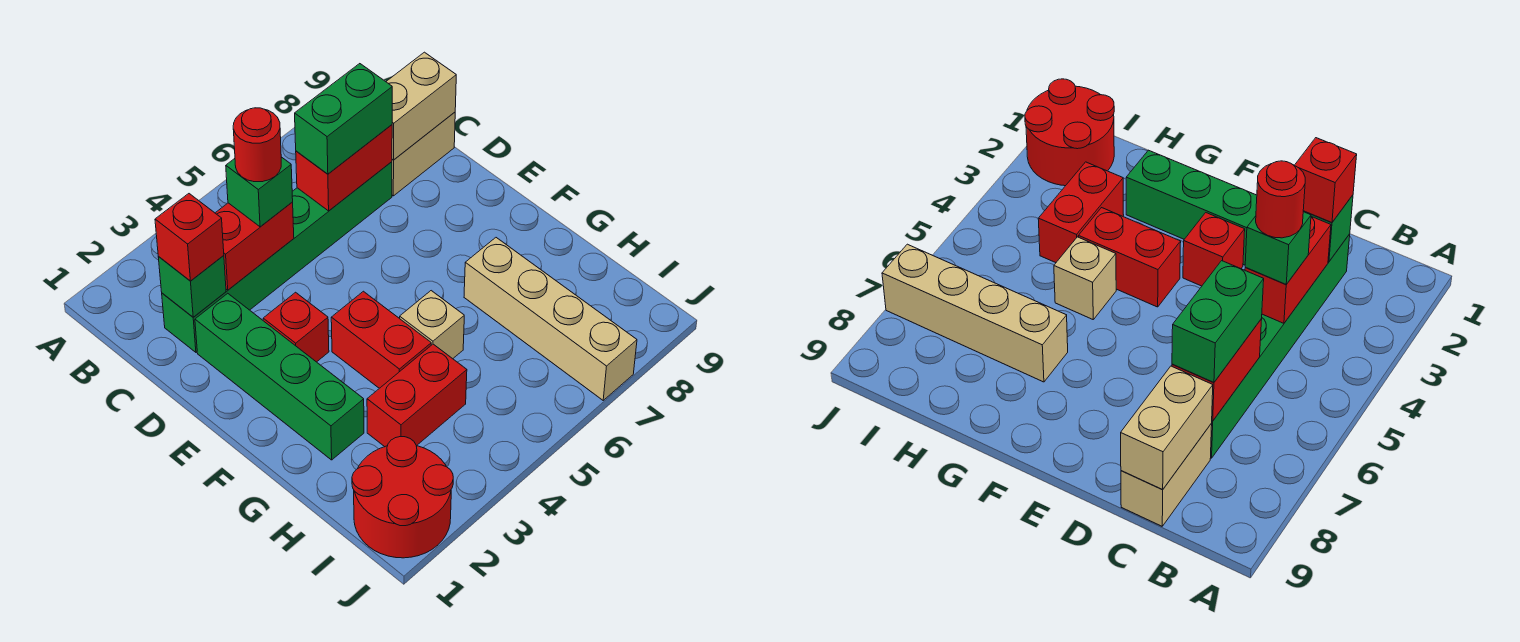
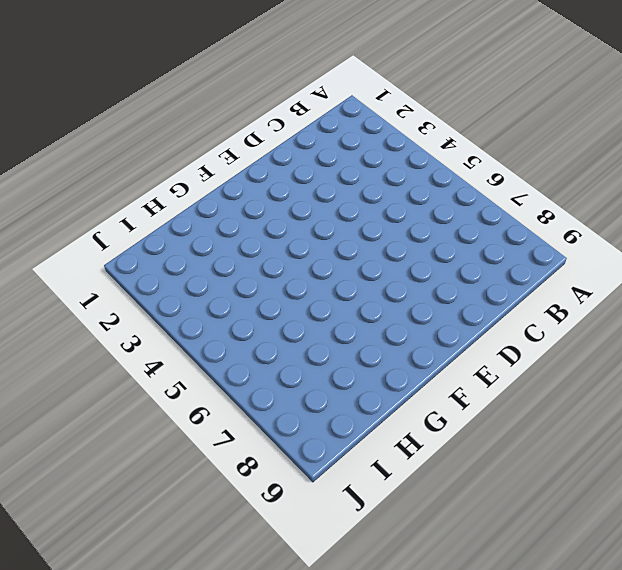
none -> green 1x6 brick [162,162,392,352]
none -> tan 1x2 brick [392,112,455,196]
none -> green 1x4 brick [195,293,364,460]

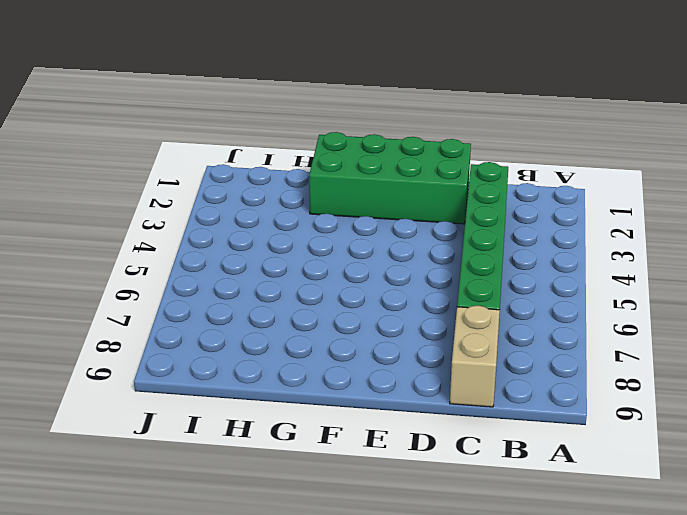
green 2x4 brick [309,132,471,224] -> green 1x4 brick [195,293,364,460]
none -> red 1x1 brick [263,292,329,362]
none -> red 1x2 brick [331,291,431,388]
none -> tan 1x1 brick [400,291,464,359]

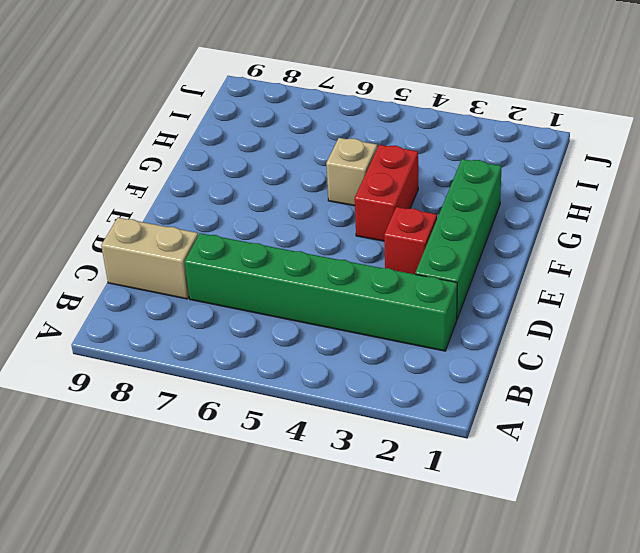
none -> tan 1x4 brick [464,238,637,400]
none -> red 1x2 brick [367,344,467,447]
none -> red 2x2 round brick [352,437,453,558]

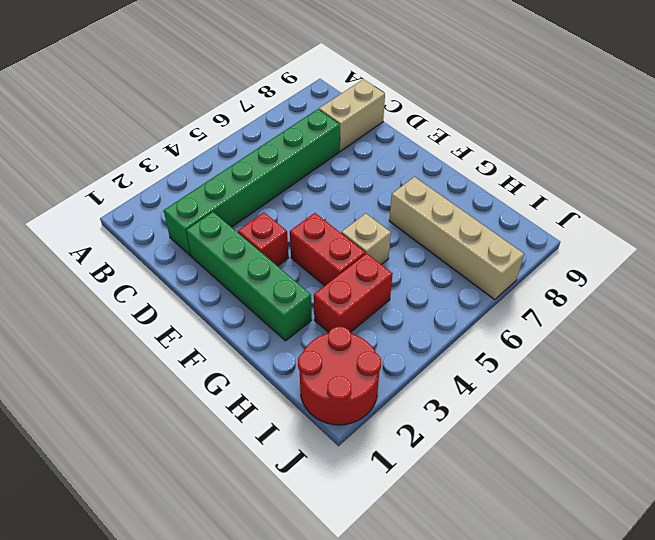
none -> green 1x1 brick [158,256,226,317]
none -> red 1x2 brick [216,202,294,290]
none -> red 1x2 brick [296,125,392,211]

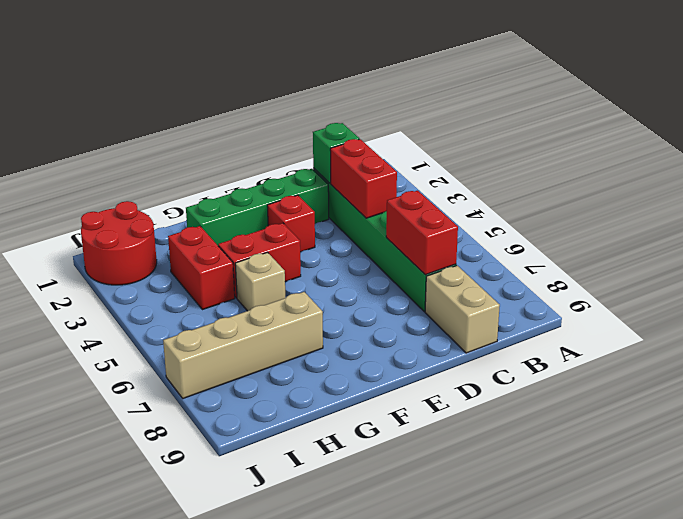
none -> tan 1x2 brick [386,52,456,160]
none -> red 1x1 brick [155,194,224,281]
none -> green 1x1 brick [226,157,293,227]

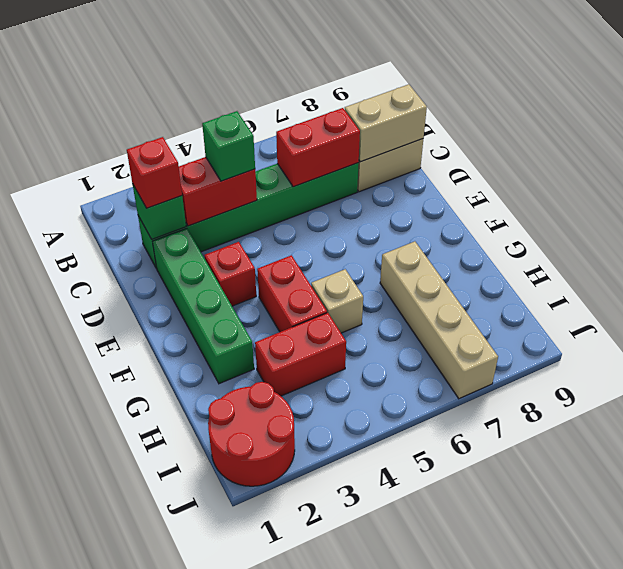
none -> green 1x2 brick [295,64,392,174]
none -> red 1x1 round brick [233,108,281,182]

